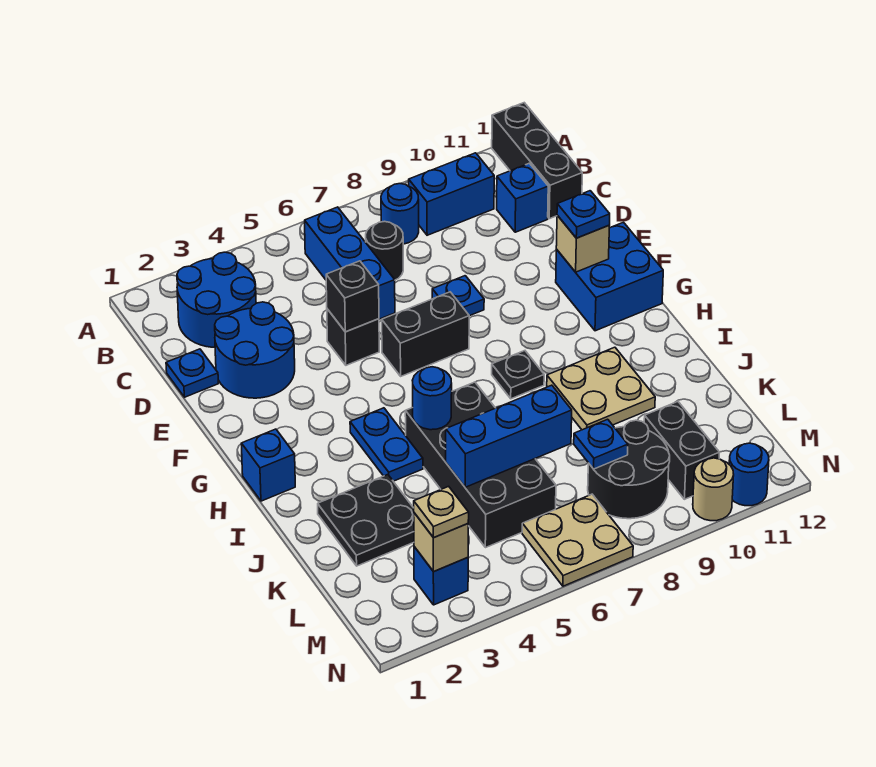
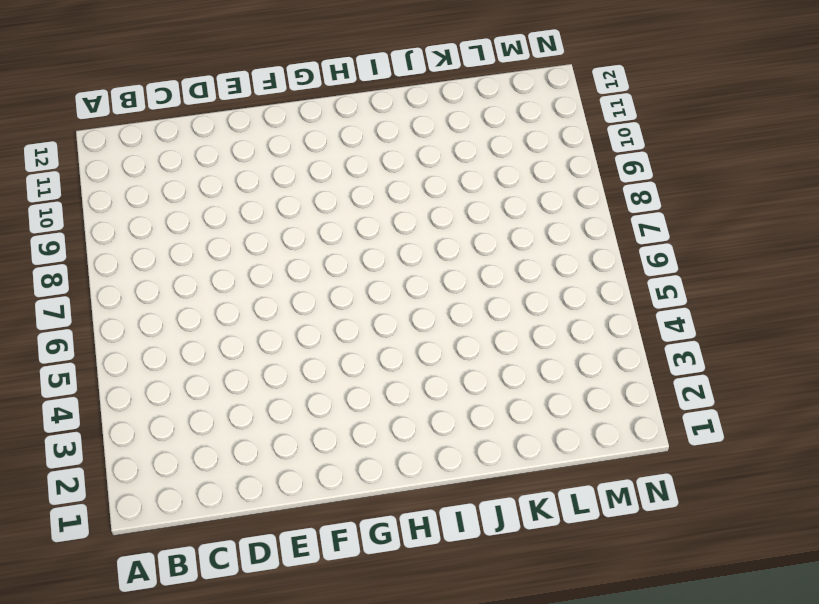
none -> black 1x3 brick [492,103,582,219]
none -> blue 2x2 round brick [177,252,256,347]
none -> blue 1x3 brick [305,207,395,319]
none -> blue 1x1 round brick [381,184,419,244]

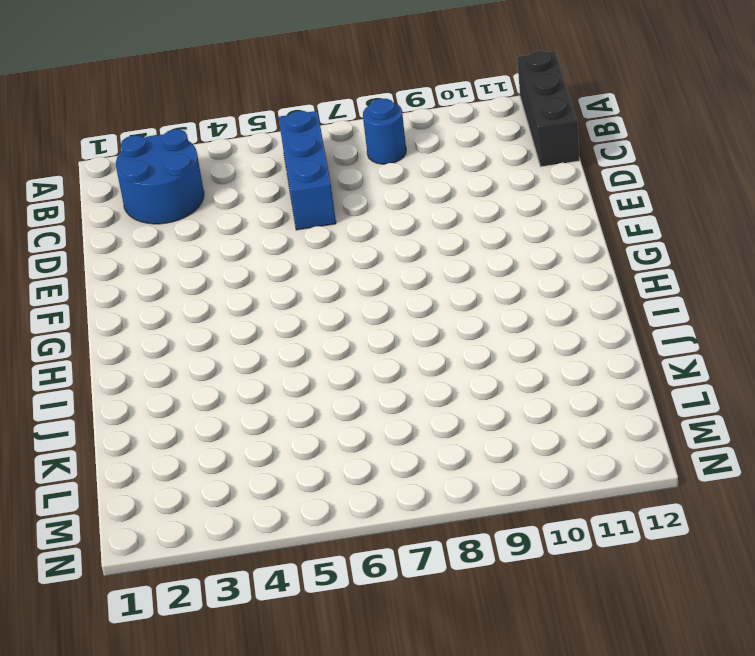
none -> blue 1x2 brick [409,153,494,235]
none -> black 1x1 round brick [366,221,403,280]
none -> blue 1x1 brick [497,163,548,232]
none -> blue 1x1 plate [166,349,218,397]

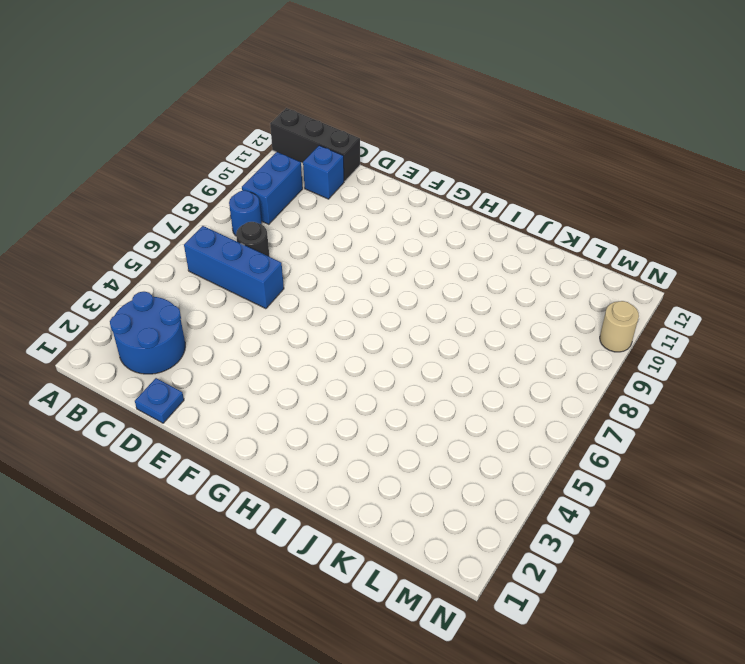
none -> blue 2x2 round brick [215,302,295,398]
none -> black 1x1 brick [327,309,379,365]
none -> blue 1x1 plate [432,276,484,316]
none -> black 1x2 brick [382,292,469,376]

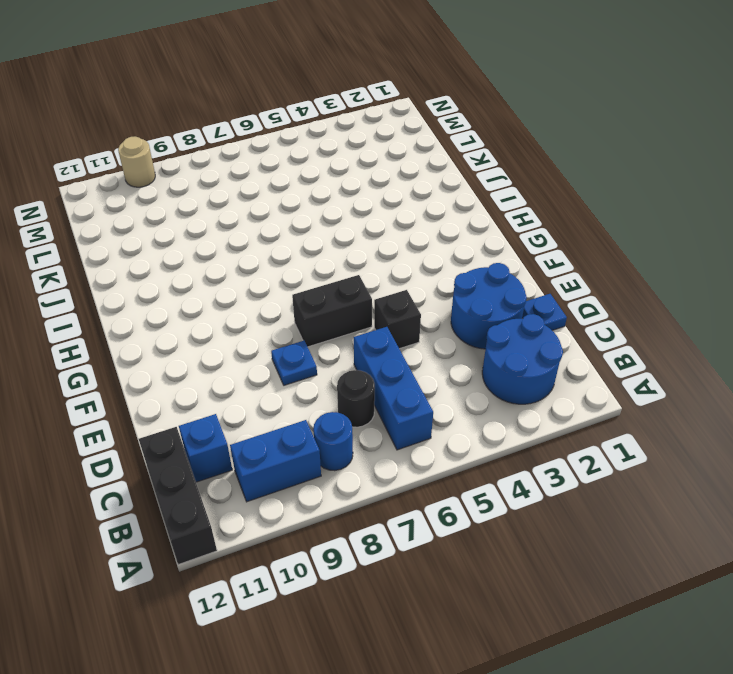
none -> blue 2x2 brick [556,222,663,331]
none -> blue 1x1 brick [241,429,295,501]
none -> blue 1x2 plate [350,408,423,481]
none -> black 1x1 plate [492,351,544,399]

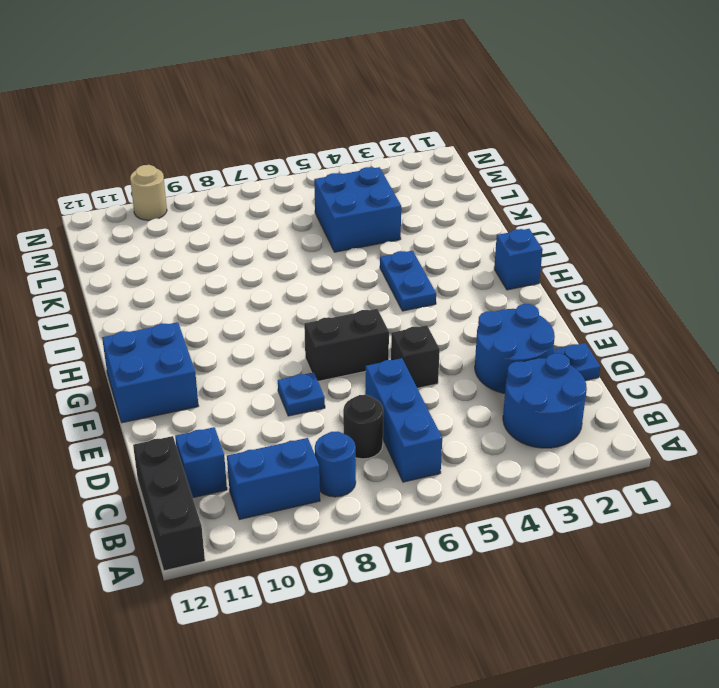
blue 2x2 brick [314,167,401,252] -> black 2x4 brick [405,382,556,548]
none -> black 1x1 plate [492,351,544,399]
none -> tan 2x2 plate [547,347,655,430]
none -> black 2x2 plate [318,475,414,566]
none -> black 2x2 round brick [588,420,670,519]

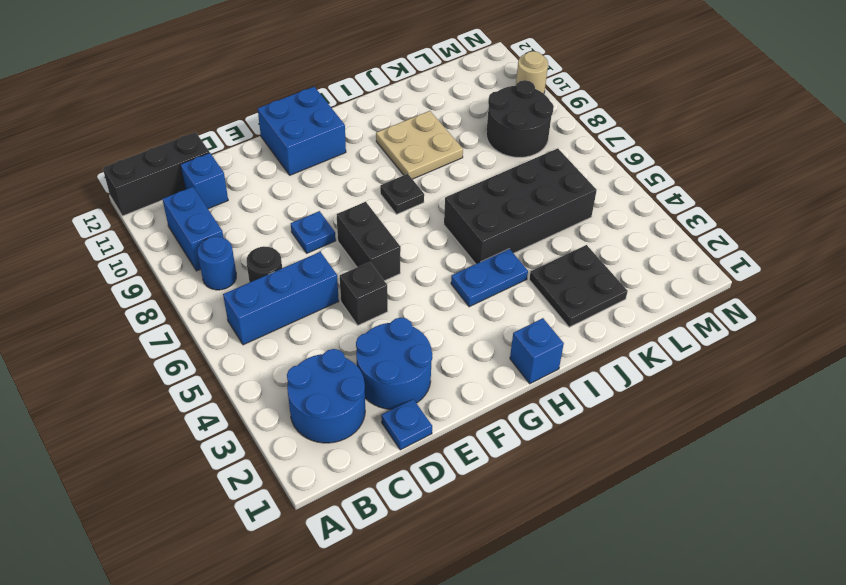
none -> black 1x2 brick [644,402,720,499]
none -> blue 1x1 brick [414,547,468,605]
none -> tan 2x2 plate [522,494,633,586]
none -> blue 1x1 round brick [729,443,769,506]

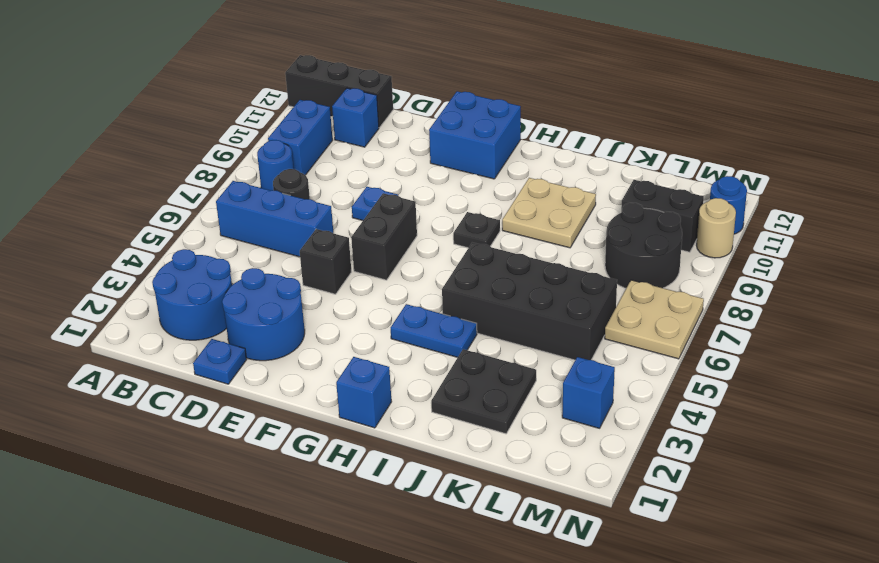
none -> black 1x1 brick [326,261,379,332]
none -> tan 1x1 brick [556,215,609,272]
none -> blue 1x1 round brick [412,367,452,430]
none -> blue 1x3 brick [446,385,572,487]

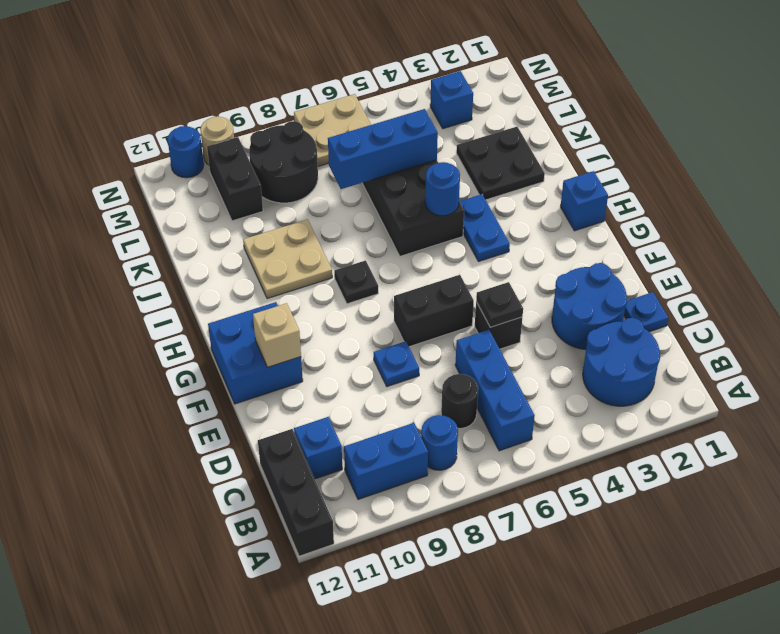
black 1x1 plate [476,282,523,327] -> black 1x1 brick [326,261,379,332]
none -> blue 1x1 plate [574,419,628,469]
none -> tan 1x1 brick [414,513,468,572]
none -> blue 1x1 plate [557,191,610,238]
none -> tan 1x1 plate [414,486,469,538]

